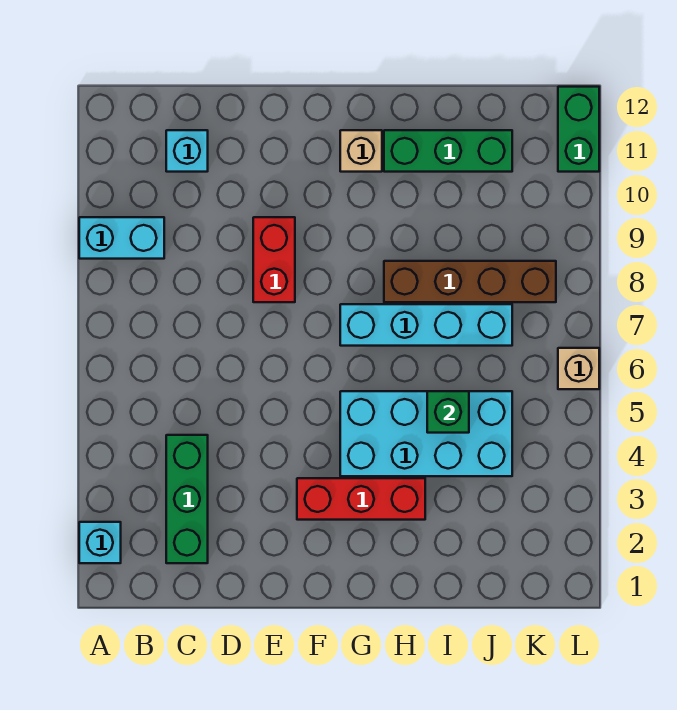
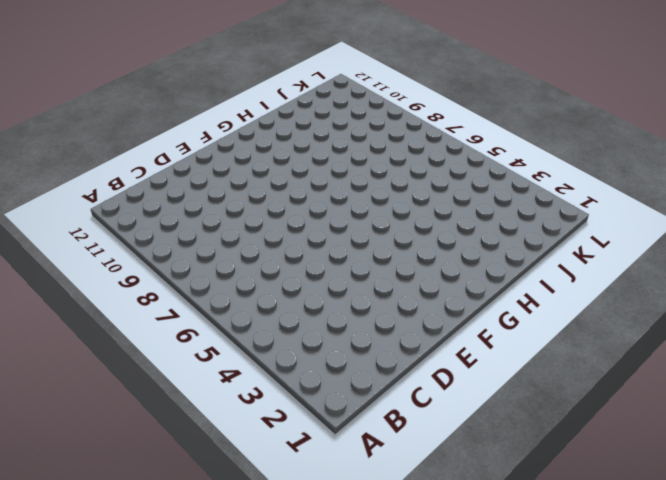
none -> cyan 1x1 brick [79,522,121,563]
none -> cyan 1x2 brick [79,217,164,259]
none -> green 1x3 brick [166,435,208,563]

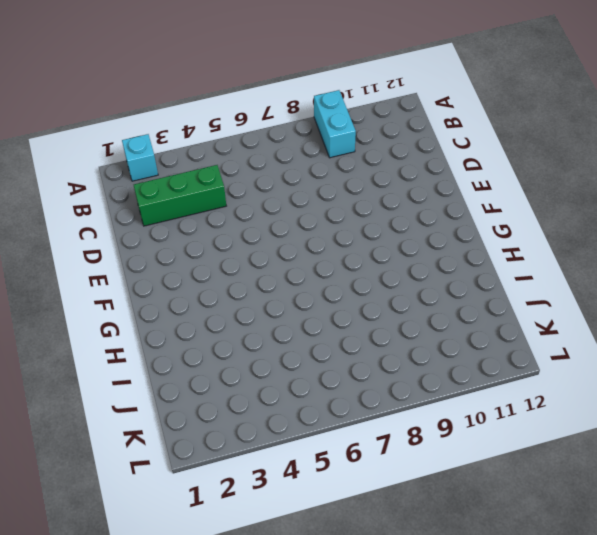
none -> cyan 1x1 brick [166,130,208,172]
none -> red 1x2 brick [253,217,295,302]
none -> red 1x3 brick [297,478,425,520]

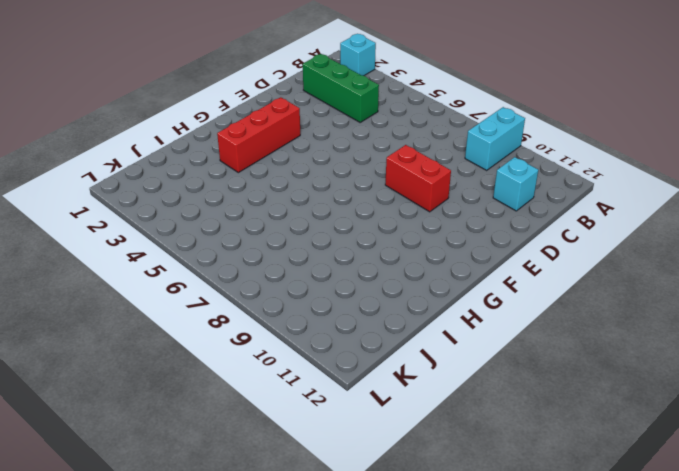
none -> cyan 2x4 brick [340,391,512,476]
none -> cyan 1x4 brick [340,304,512,346]
none -> tan 1x1 brick [340,130,382,172]

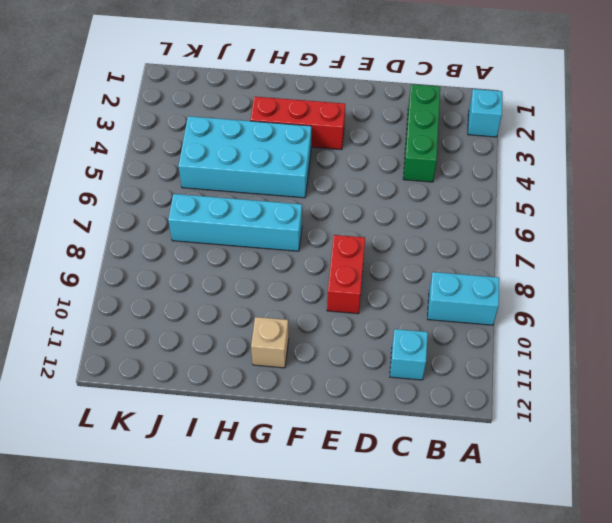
none -> brown 1x4 brick [384,261,556,302]
none -> green 1x3 brick [384,130,512,172]
none -> tan 1x1 brick [558,348,599,389]

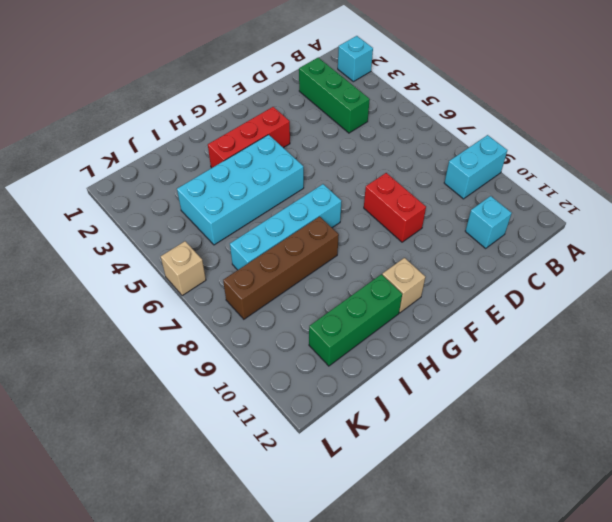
none -> green 1x2 brick [558,87,599,172]
none -> green 1x1 brick [427,391,469,433]

